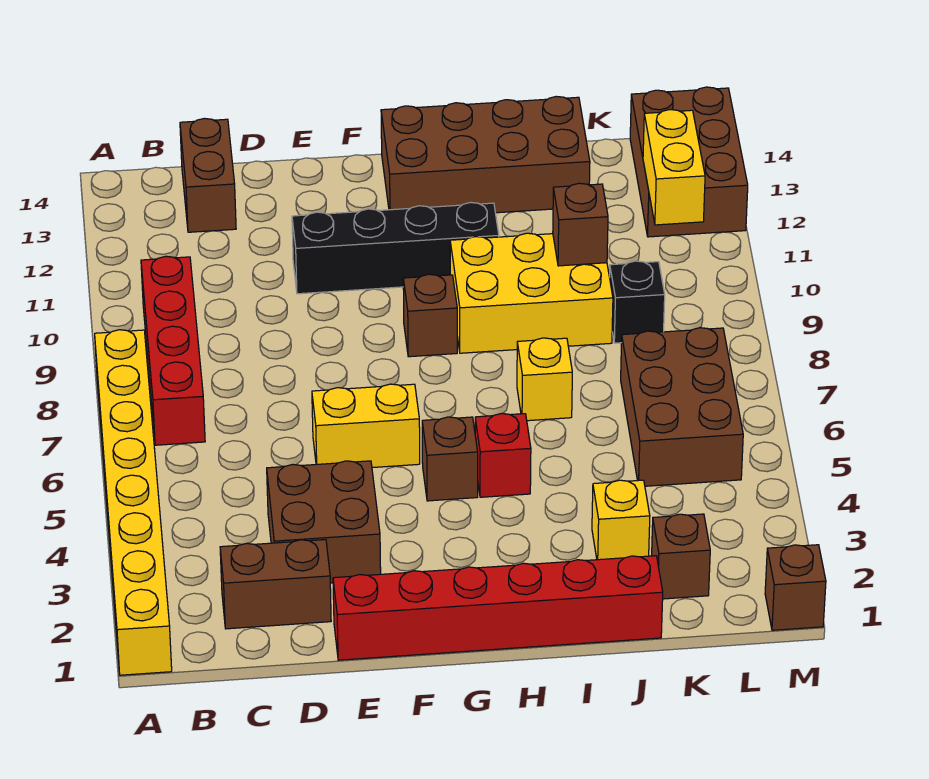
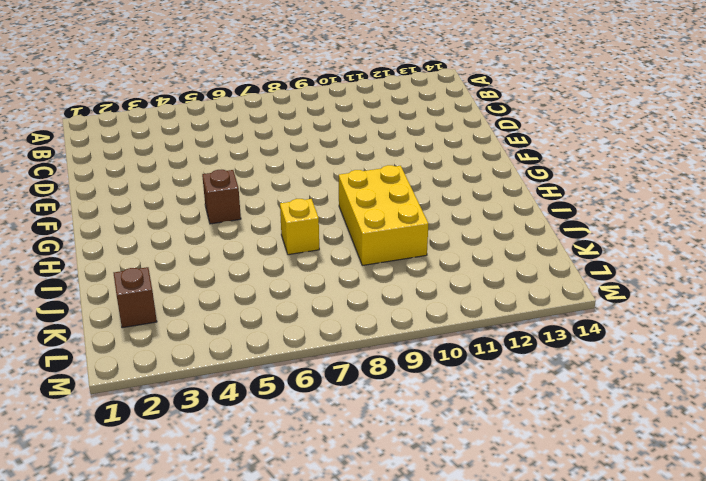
none -> yellow 1x8 brick [95,330,172,675]
none -> red 1x4 brick [141,256,205,445]
none -> brown 1x2 brick [220,540,331,629]

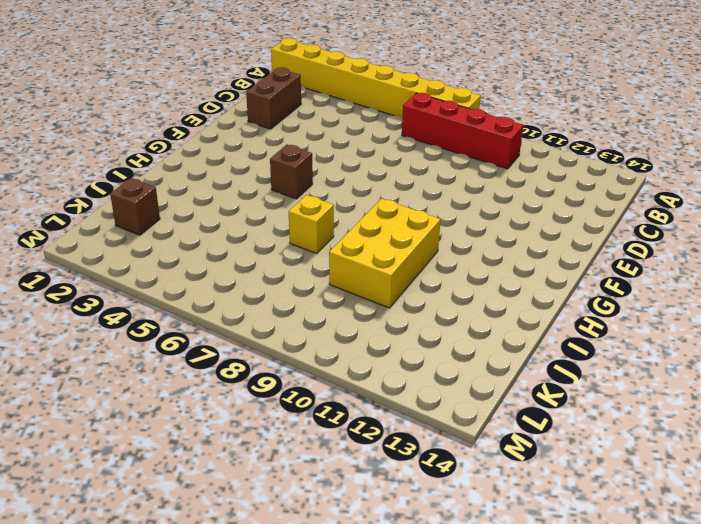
none -> brown 1x2 brick [180,118,236,232]
none -> brown 2x2 brick [267,461,381,583]
none -> red 1x6 brick [333,556,663,660]

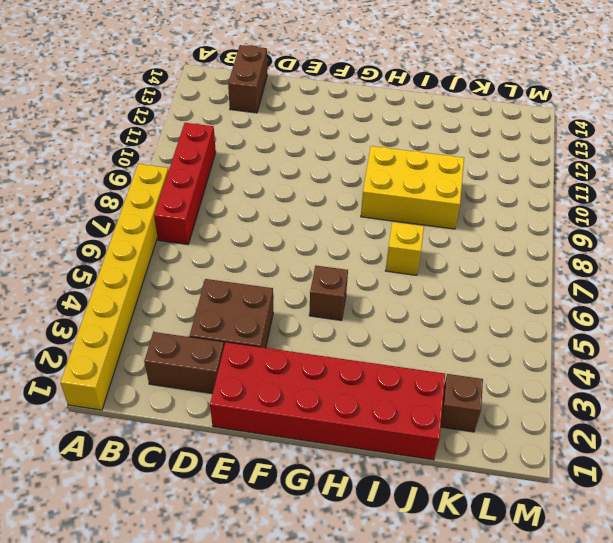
red 2x6 brick [210,342,445,460] -> red 1x6 brick [333,556,663,660]
none -> yellow 1x2 brick [312,384,420,468]
none -> black 1x4 brick [292,202,499,294]
none -> brown 1x1 brick [403,274,457,357]

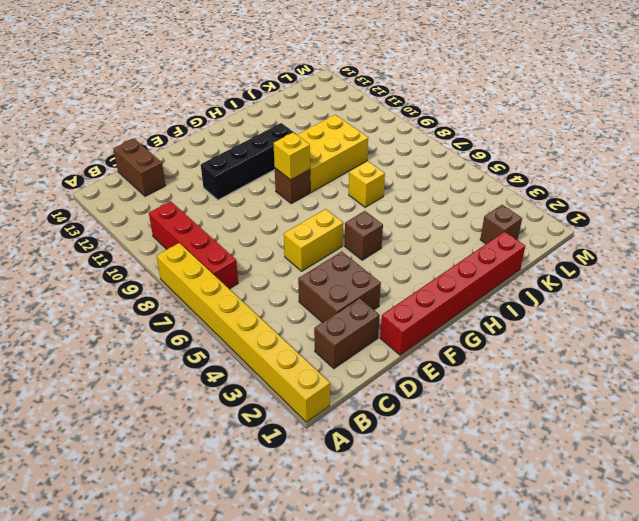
yellow 1x1 brick [273,132,310,180] -> yellow 1x1 brick moved to [592,480,650,560]
none -> brown 2x4 brick [381,96,590,213]
none -> red 1x1 brick [475,413,531,497]
none -> brown 2x3 brick [621,328,743,486]

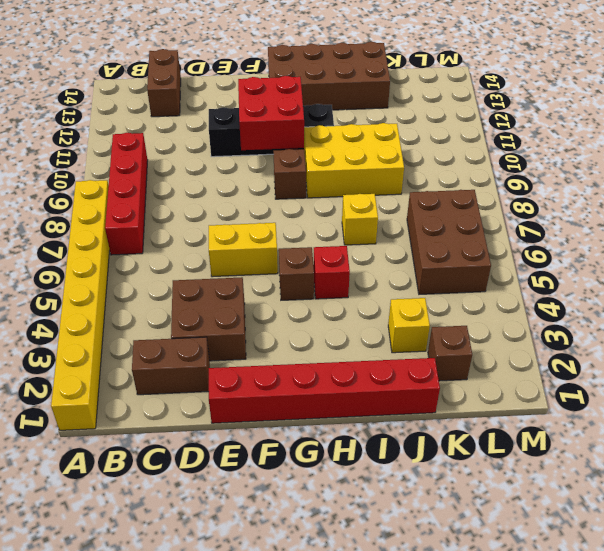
red 2x2 brick [238,76,304,150] -> none
none -> black 1x1 brick [610,261,665,343]
none -> brown 2x3 brick [630,87,748,237]
none -> brown 1x1 brick [765,545,826,630]

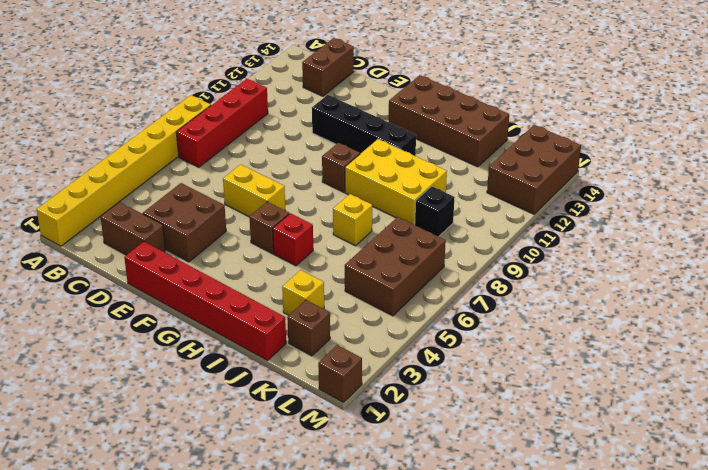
none -> brown 1x1 brick [553,183,608,266]
none -> yellow 1x2 brick [643,110,705,225]

